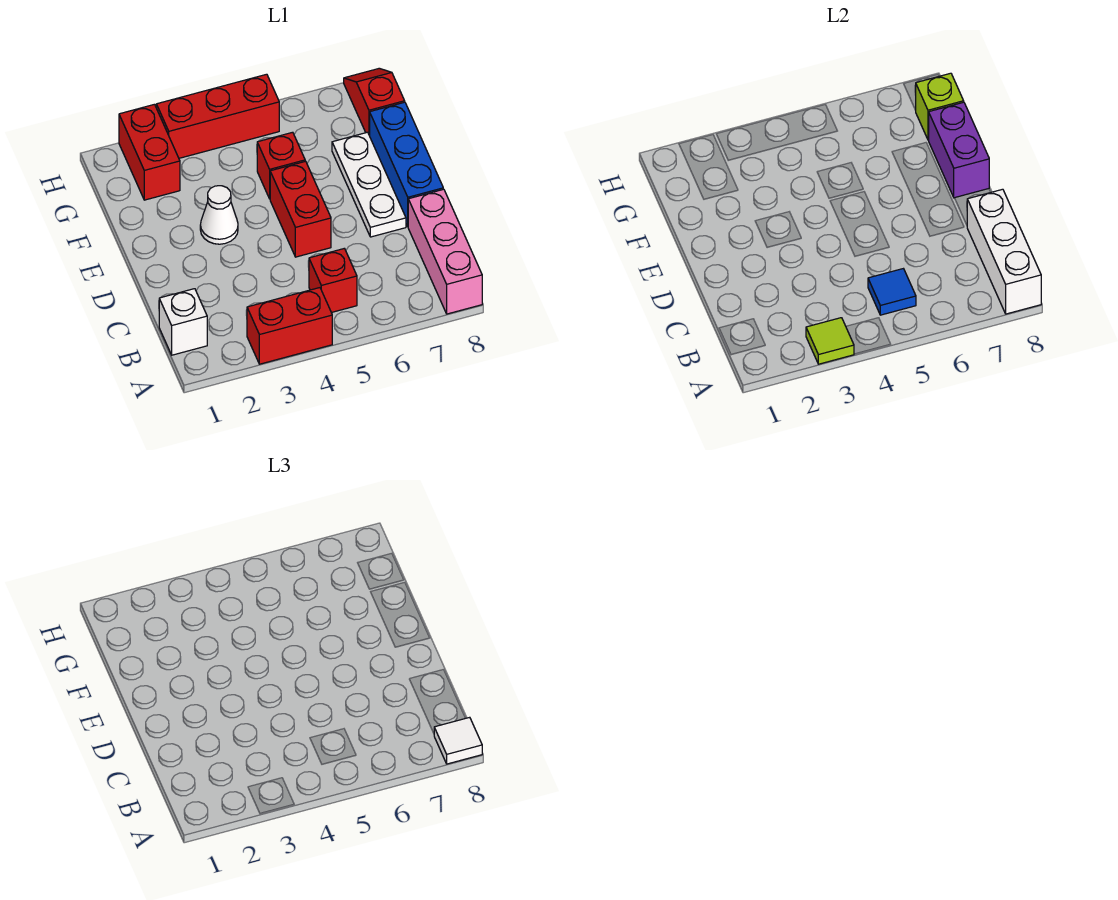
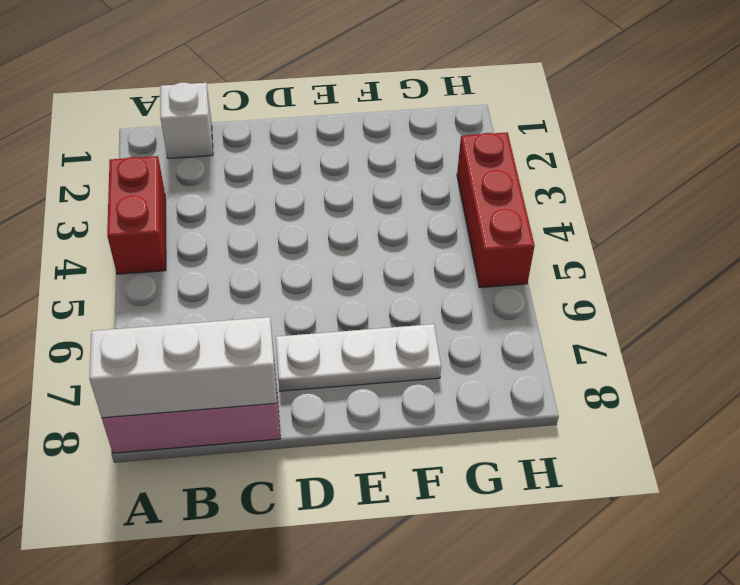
none -> red 1x1 brick [309,248,357,313]
none -> red 1x2 brick [270,161,331,257]
none -> blue 1x3 brick [370,102,443,226]

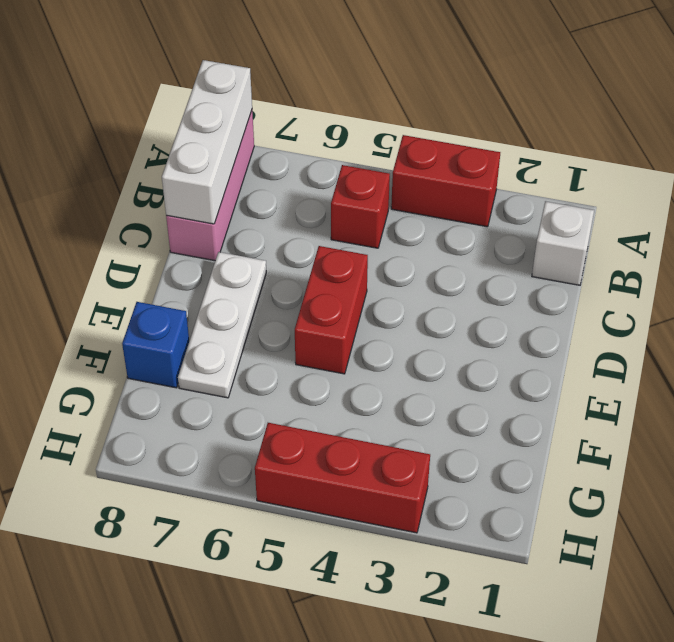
blue 1x1 brick [122,302,189,388] -> blue 1x3 brick [370,102,443,226]
none -> white 1x1 cone [200,186,238,244]
none -> red 1x1 brick [257,132,305,199]
none -> red 1x2 brick [119,104,180,200]

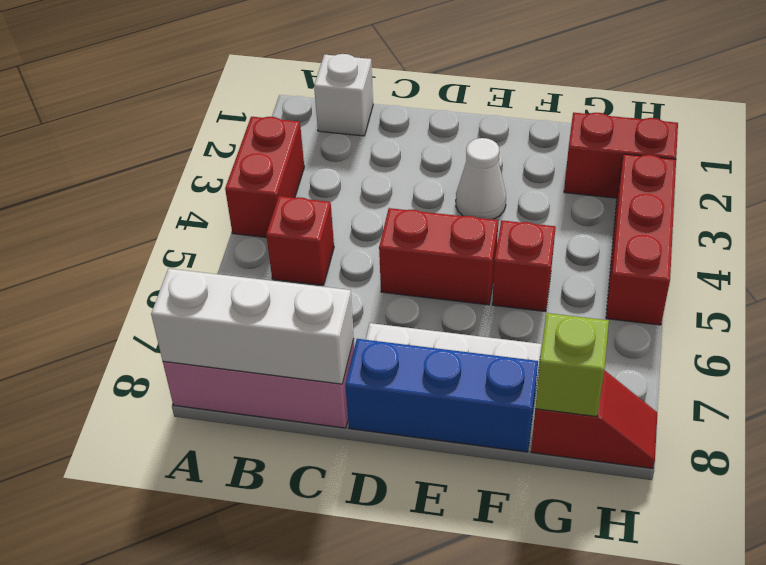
none -> lime 1x1 tile [806,318,854,364]
none -> blue 1x1 tile [868,269,916,315]
none -> purple 1x2 brick [929,102,989,198]

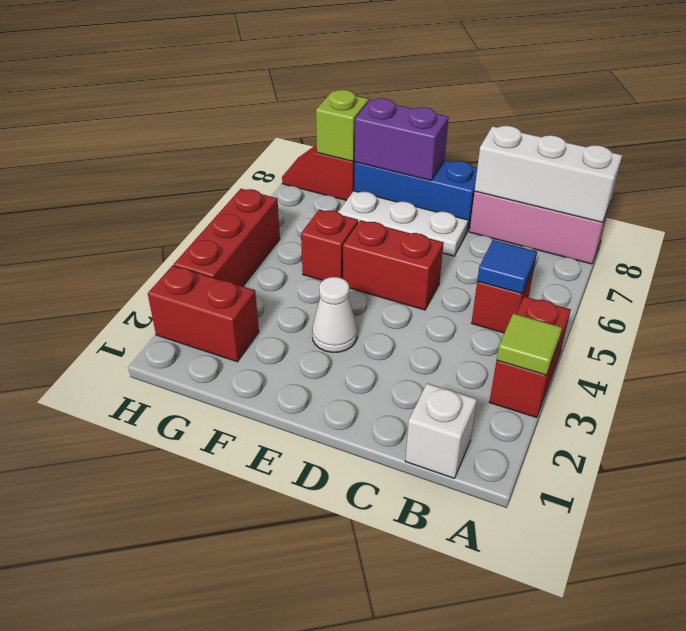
none -> white 1x1 tile [434,717,482,764]

